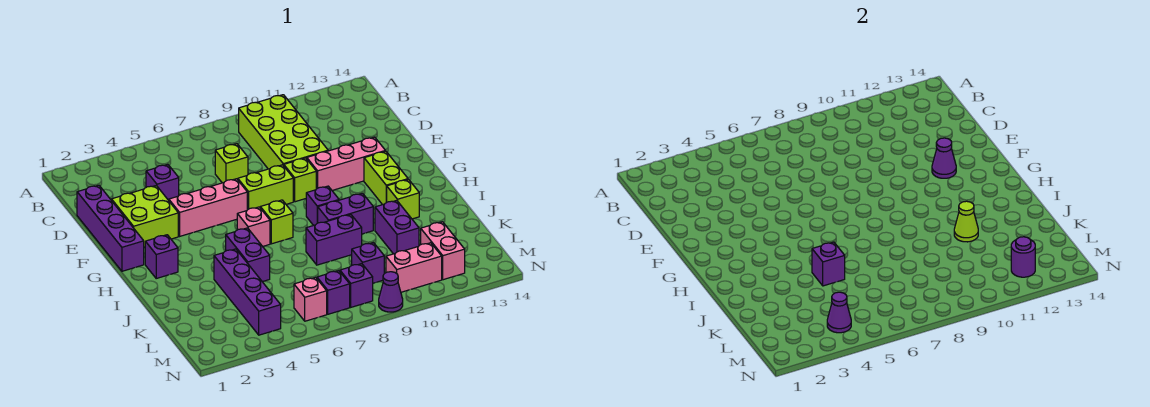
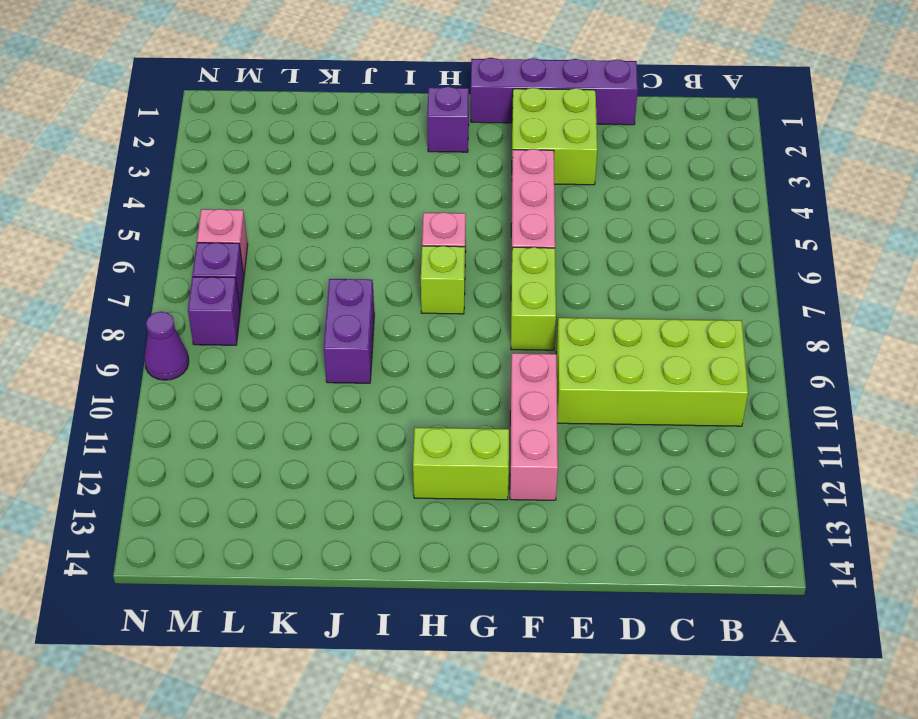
none -> purple 1x1 brick [146,164,179,200]
none -> lime 1x1 brick [215,144,248,183]
none -> lime 1x1 brick [283,158,316,202]
none -> purple 1x1 brick [306,186,339,225]

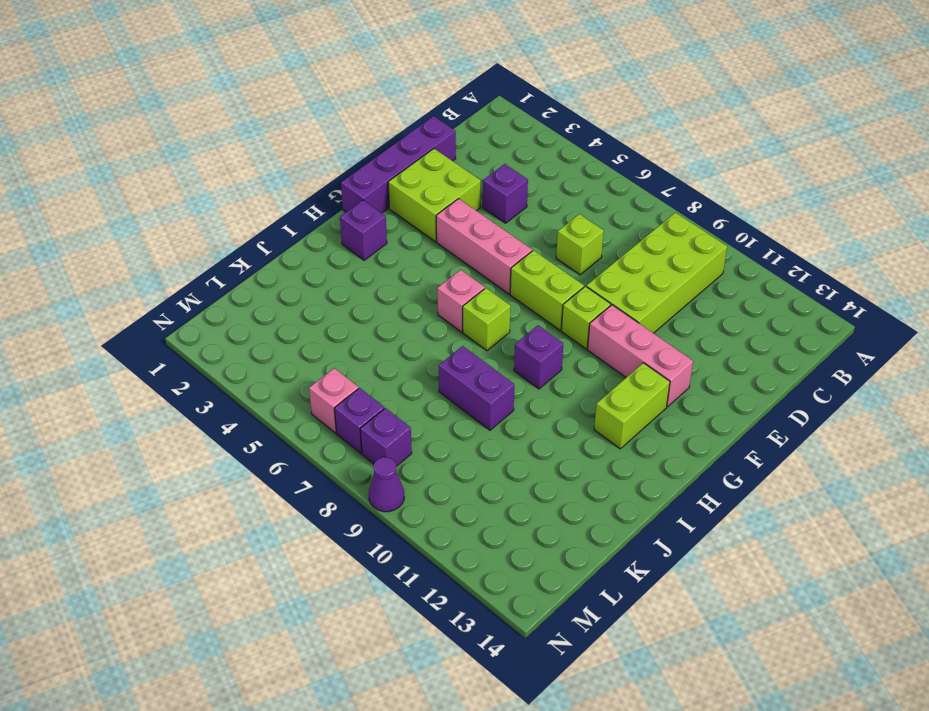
none -> purple 1x2 brick [226,228,270,282]
none -> purple 1x2 brick [318,193,373,234]
none -> lime 1x1 brick [387,179,419,219]
none -> purple 1x4 brick [214,249,281,335]

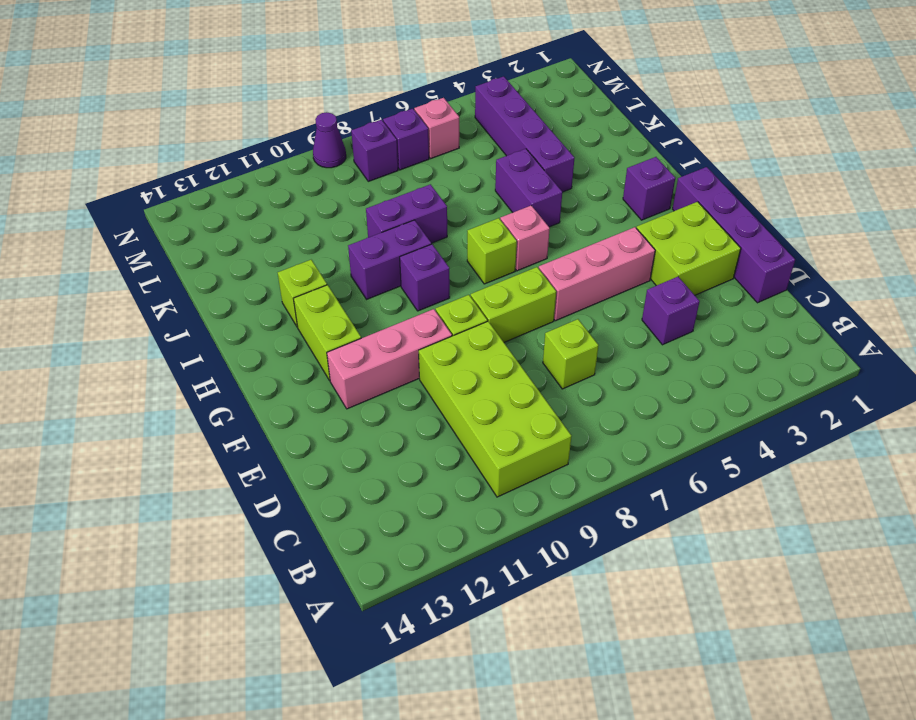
none -> purple 1x2 brick [375,201,419,254]
none -> purple 1x1 brick [352,243,384,283]
none -> pink 1x2 brick [421,222,465,280]
none -> pink 1x2 brick [386,243,442,292]

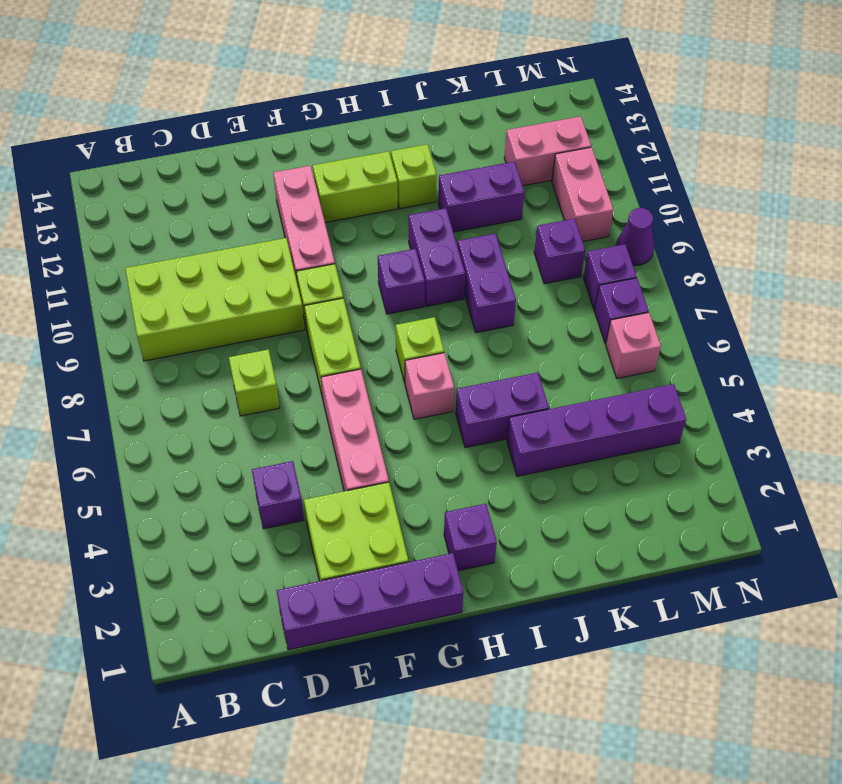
none -> purple 1x1 cone [932,138,956,178]
none -> purple 1x1 brick [812,242,845,286]
none -> lime 1x1 cone [954,201,978,242]
none -> purple 1x1 cone [827,292,851,333]

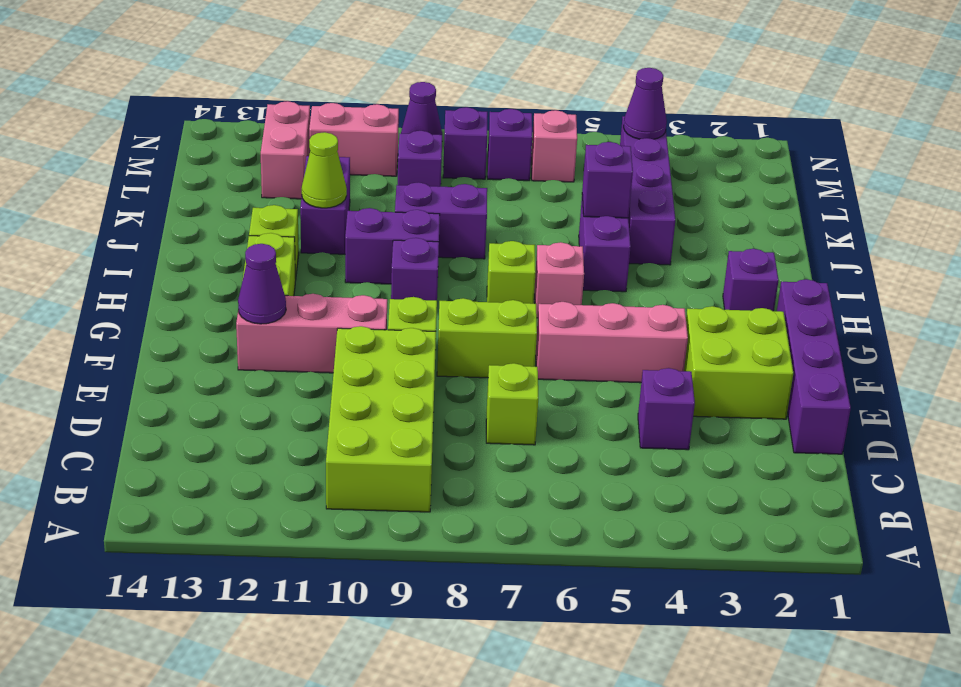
none -> purple 1x1 round brick [1011,237,1035,277]

